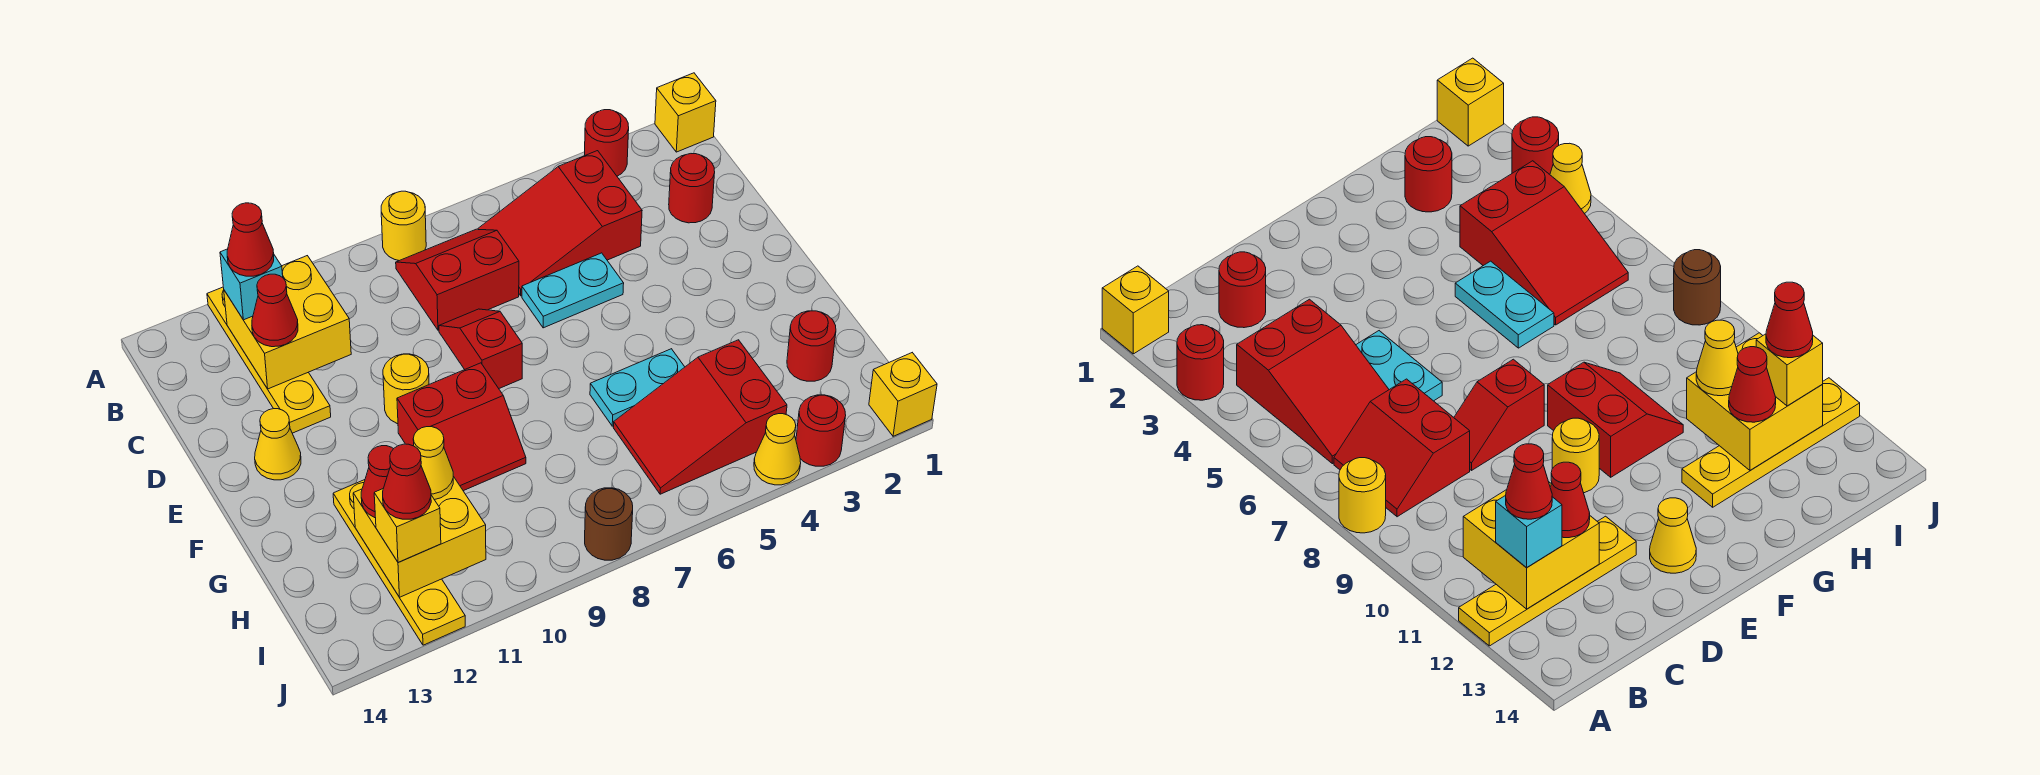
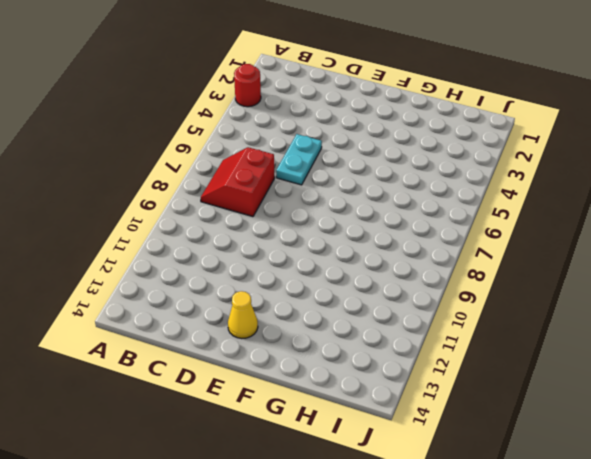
none -> yellow 1x1 brick [655,73,716,152]
none -> yellow 1x1 round brick [381,191,426,261]
none -> yellow 1x4 plate [207,287,331,433]

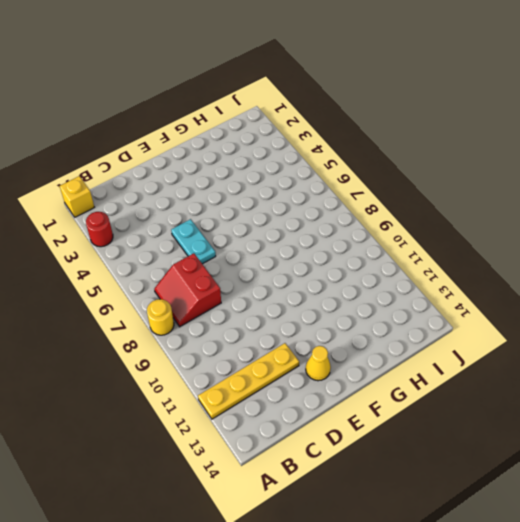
none -> red 2x3 slope [478,151,642,296]
none -> red 1x1 round brick [669,154,715,223]
none -> red 1x2 slope [439,309,522,388]

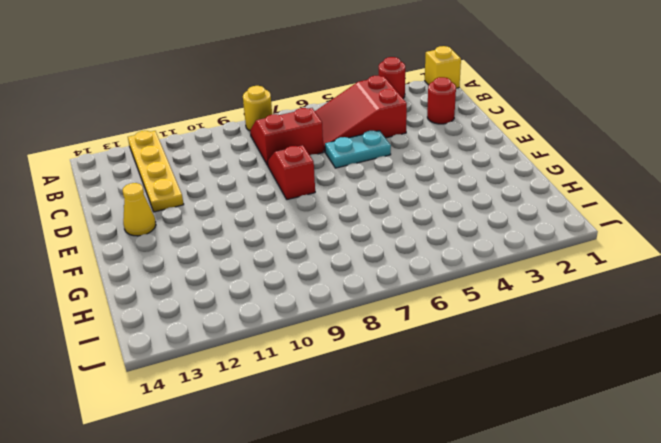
none -> yellow 1x1 round brick [383,354,429,424]
none -> red 2x2 slope [397,363,526,491]
none -> cyan 1x2 plate [590,349,684,426]

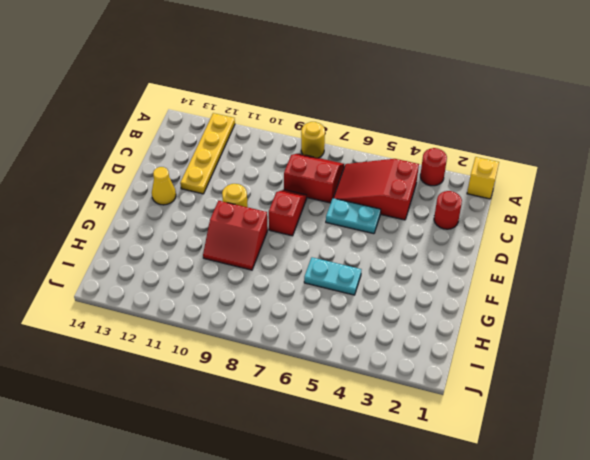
none -> yellow 1x4 plate [333,480,465,645]
none -> red 1x1 round brick [787,311,836,381]
none -> red 2x3 slope [613,340,787,494]

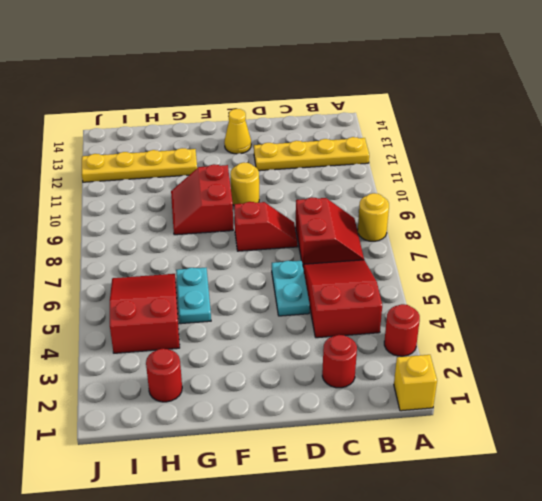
none -> yellow 1x1 brick [869,353,937,436]
none -> red 1x1 round brick [796,395,846,466]
none -> yellow 1x1 cone [754,414,801,485]

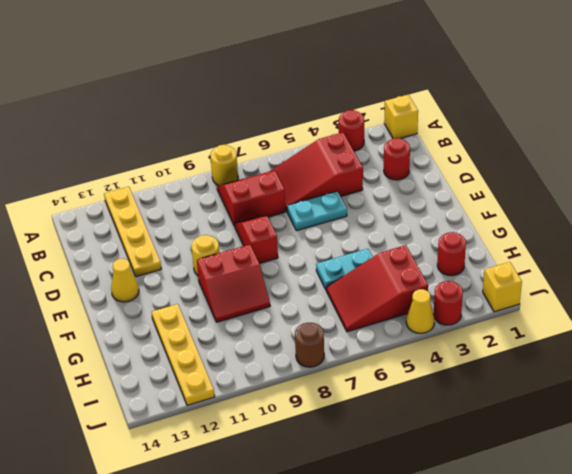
none -> yellow 2x2 brick [224,256,351,389]
none -> yellow 2x2 brick [353,476,486,597]
none -> cyan 1x1 brick [220,249,283,320]

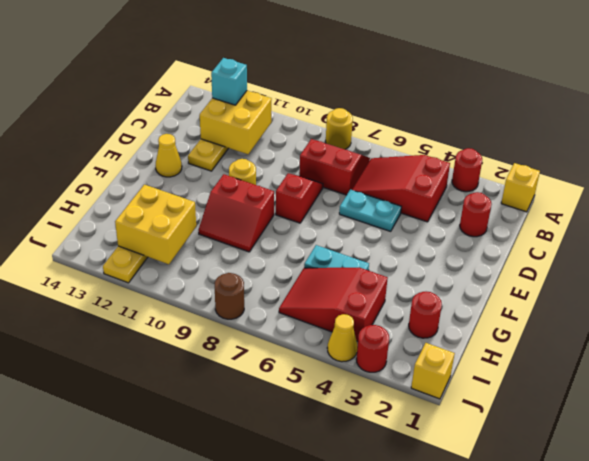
none -> red 1x1 cone [252,274,298,347]
none -> yellow 1x1 cone [413,427,453,500]
none -> red 1x1 cone [361,446,393,518]

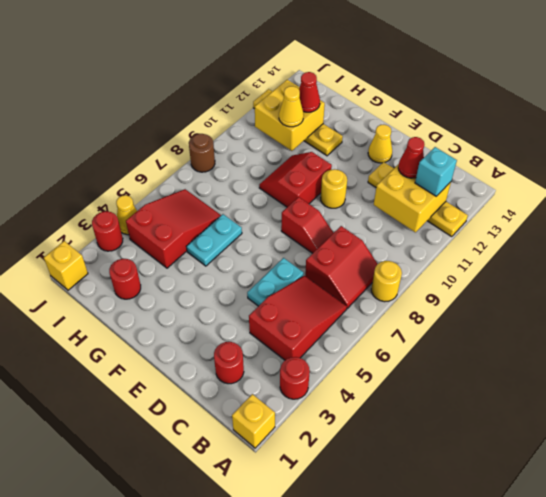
none -> yellow 1x1 brick [374,489,441,563]
none -> red 1x1 cone [227,203,274,276]
none -> red 1x1 cone [383,444,431,519]

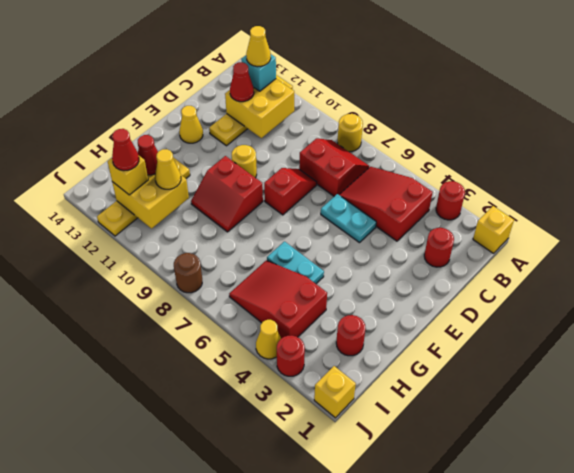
yellow 1x1 cone [246,26,271,67] -> red 1x1 cone [227,203,274,276]

